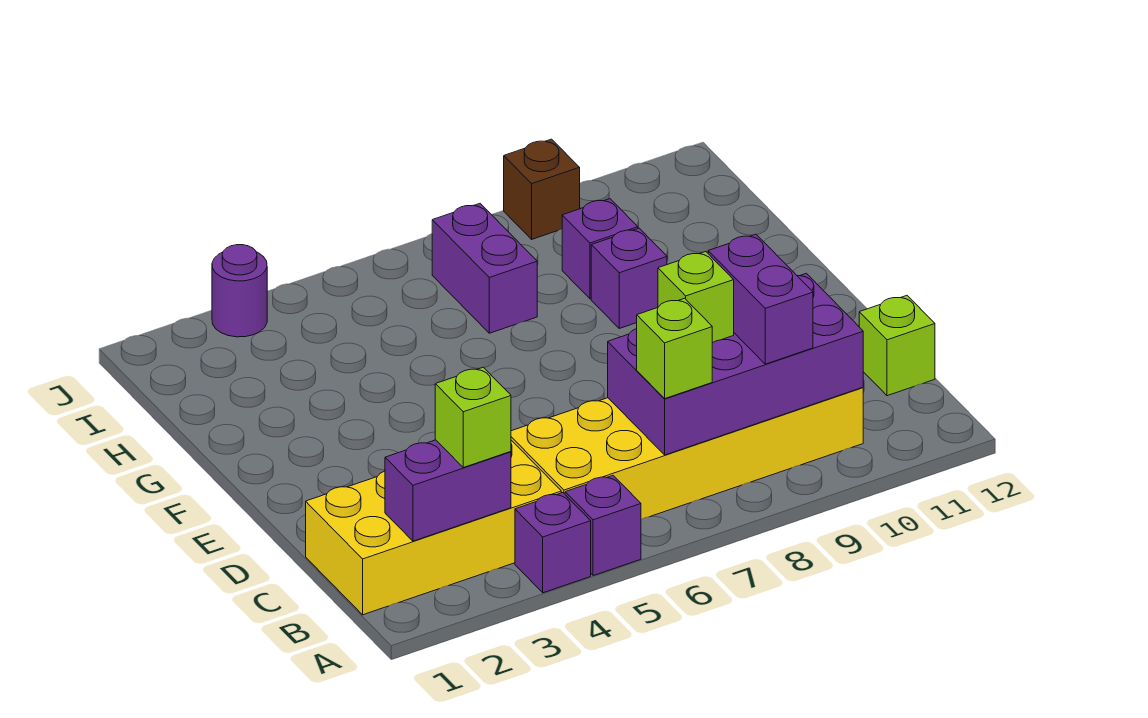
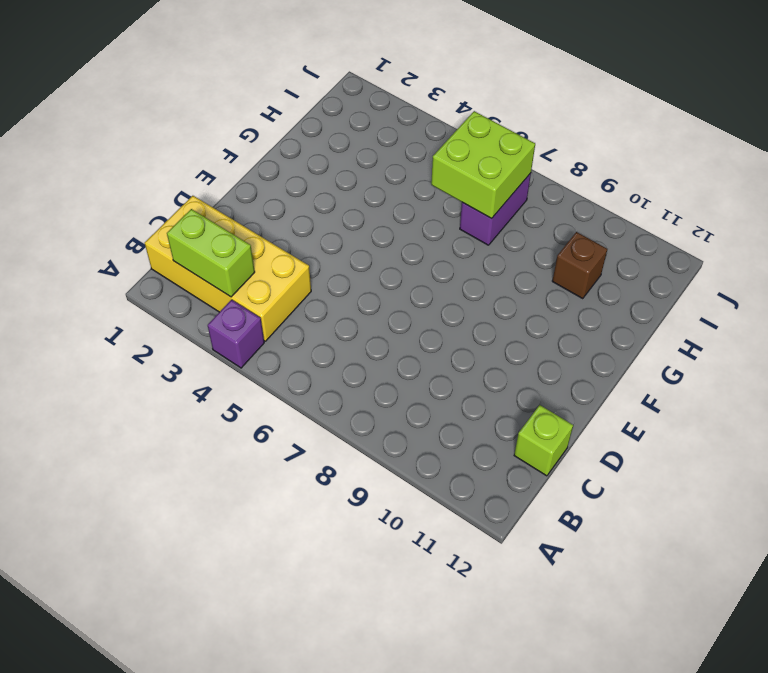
lime 1x2 brick [167,209,255,297] -> purple 1x2 brick [385,440,511,541]
lime 2x2 brick [431,111,535,219] -> none
brown 1x1 brick [552,232,607,299] -> brown 1x1 brick moved to [504,139,580,239]
none -> purple 1x1 brick [565,475,641,576]
none -> yellow 2x6 brick [511,387,863,519]
none -> purple 1x1 brick [591,228,667,328]

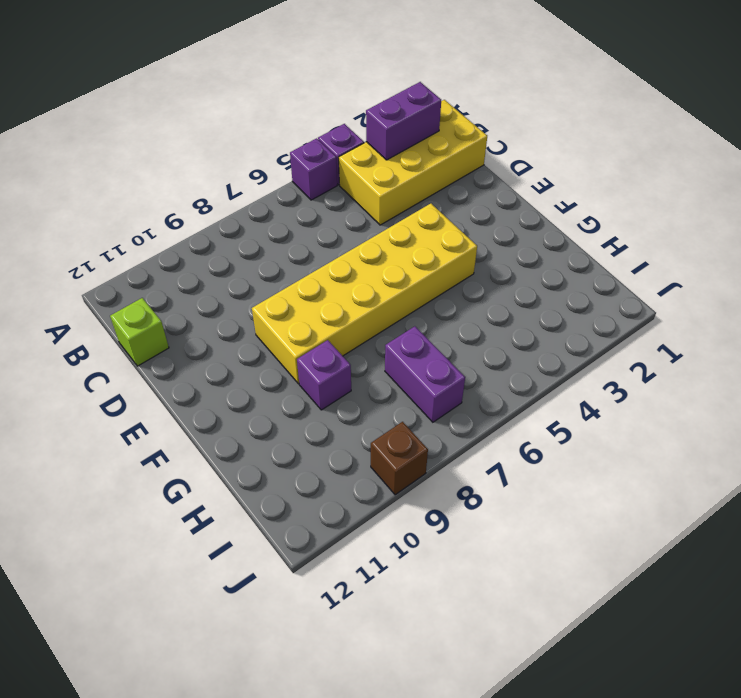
yellow 2x6 brick [252,204,477,384] -> yellow 2x6 brick moved to [511,387,863,519]
none -> purple 1x1 brick [562,199,638,299]
none -> purple 1x1 round brick [212,245,267,337]
none -> purple 2x4 brick [608,273,863,455]

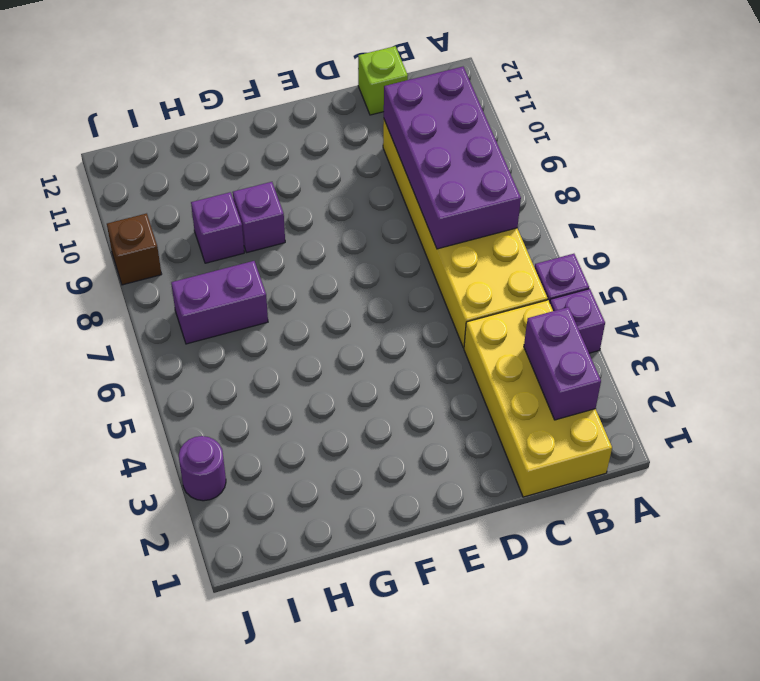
none -> lime 1x1 brick [435,367,511,468]
none -> lime 1x1 brick [637,298,712,398]
none -> purple 1x2 brick [708,234,813,364]

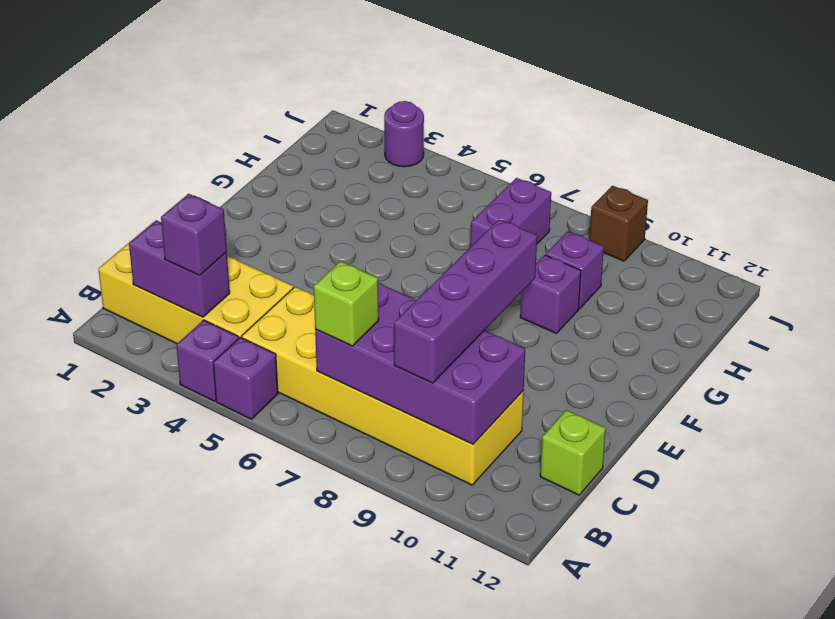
purple 1x1 brick [161,194,227,276] -> lime 1x1 brick [435,367,511,468]
purple 1x4 brick [394,219,537,383] -> purple 1x2 brick [708,234,813,364]
none -> lime 1x1 brick [658,252,734,343]

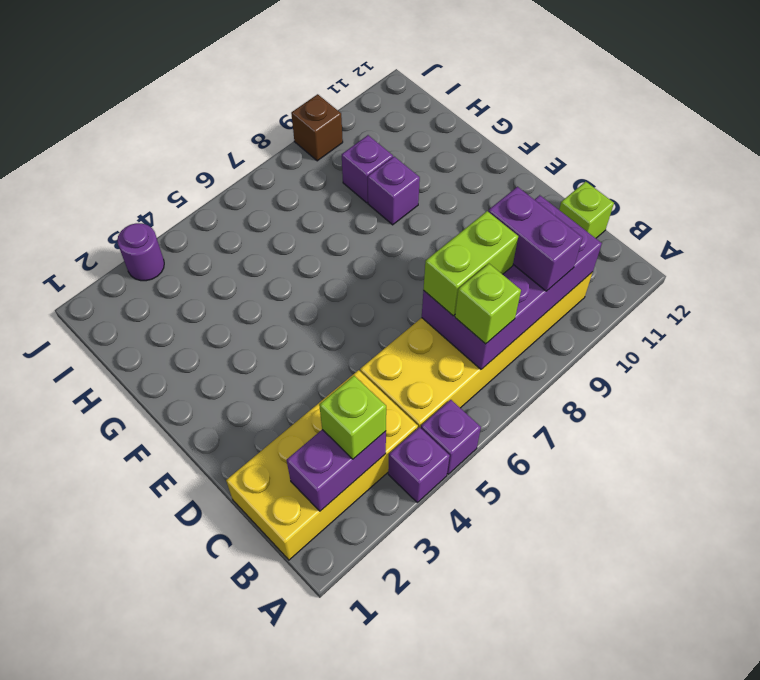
lime 1x2 brick [423,211,518,316] -> lime 1x1 brick [658,252,734,343]
none -> purple 1x2 brick [432,204,537,333]

